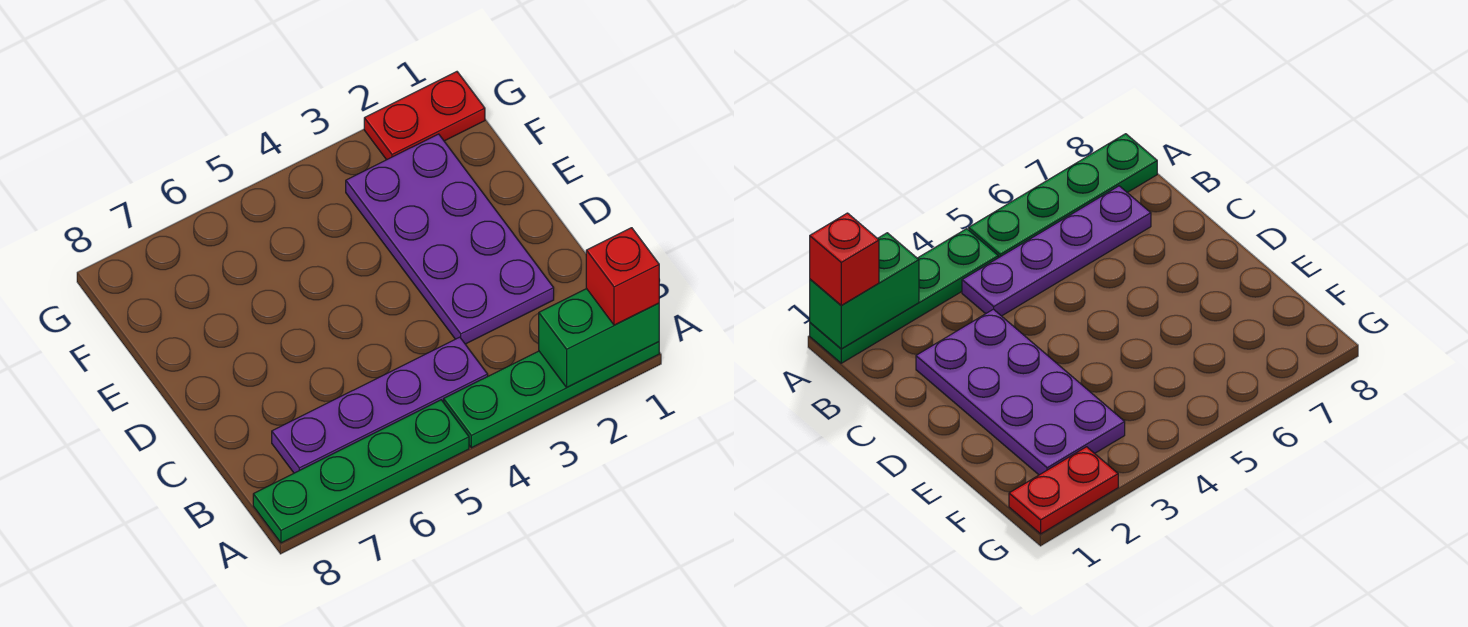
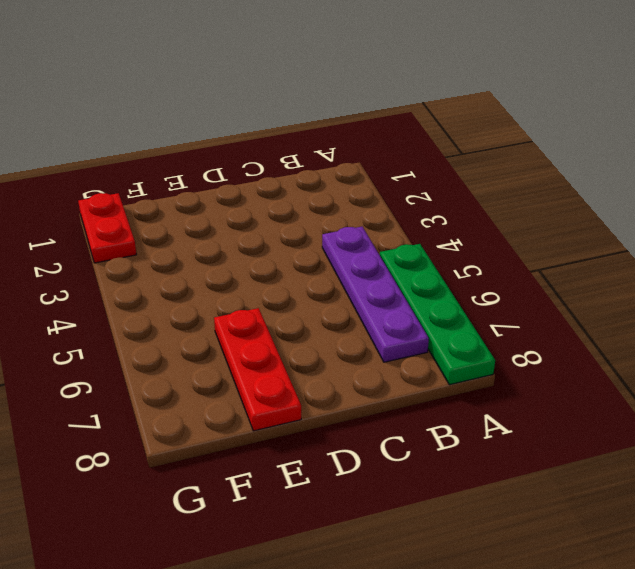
red 1x3 plate [214,308,301,431] -> none
none -> green 1x4 plate [444,342,659,448]
none -> purple 2x4 plate [346,134,554,344]

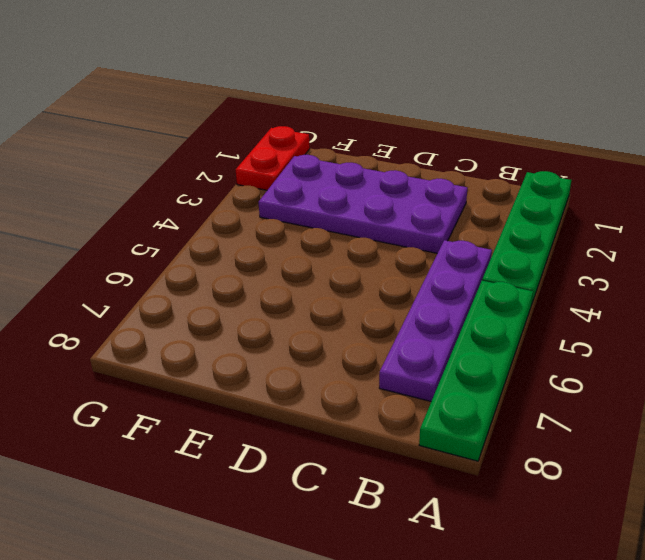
none -> green 1x2 brick [539,289,659,387]
none -> red 1x1 brick [586,228,659,325]

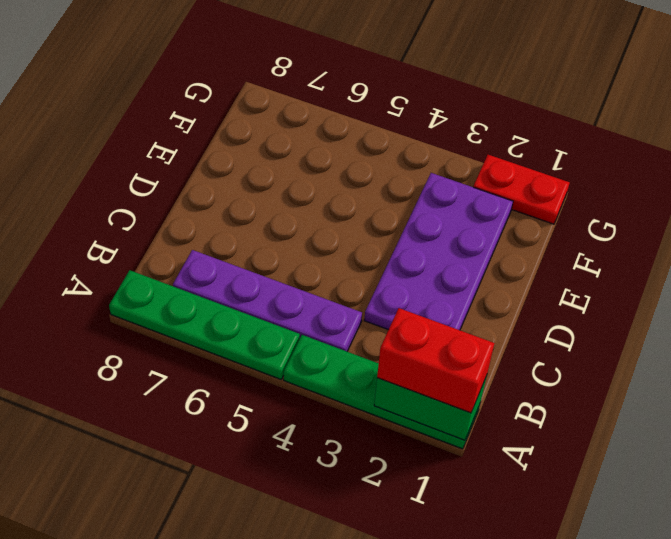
red 1x2 brick [377,308,494,413] -> red 1x1 brick [586,228,659,325]

